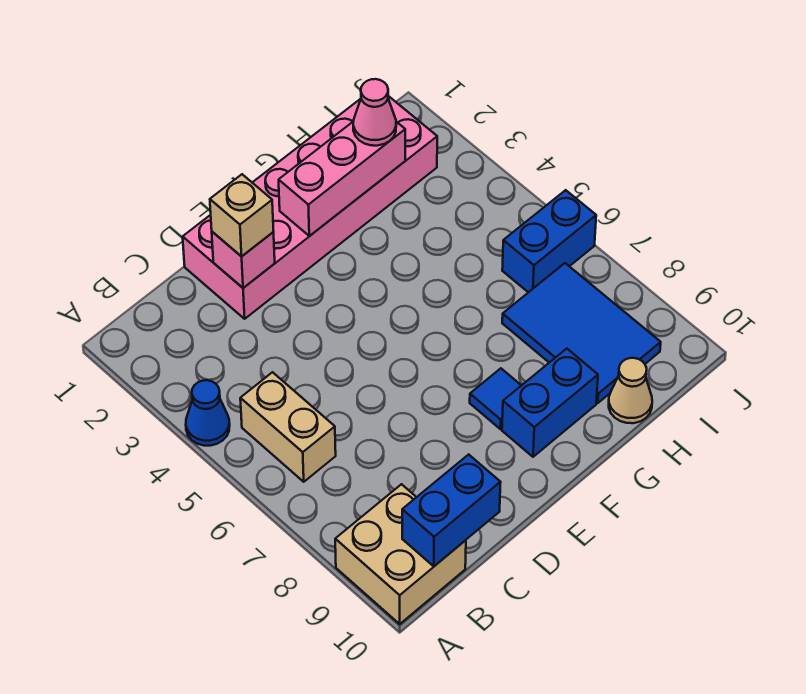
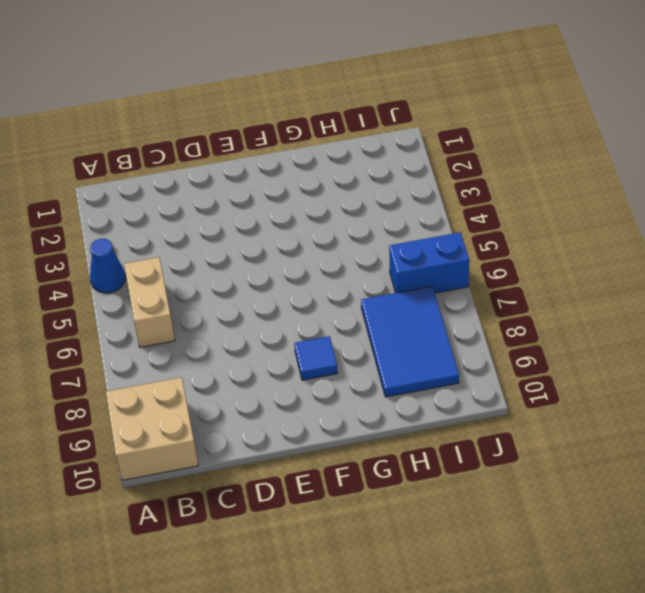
none -> pink 2x6 brick [183,96,437,319]
none -> blue 1x2 brick [502,349,598,457]
none -> tan 1x1 cone [609,358,652,423]

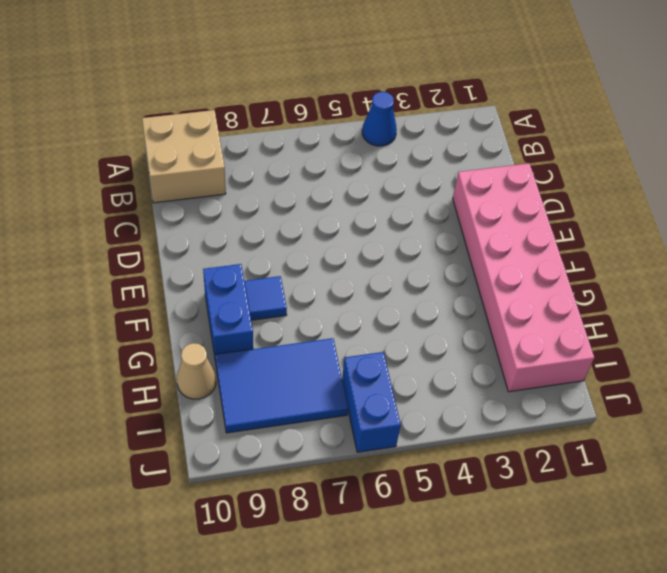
none -> tan 1x2 brick [240,372,336,482]
none -> blue 1x2 brick [402,454,501,566]
none -> pink 1x1 brick [212,232,275,288]

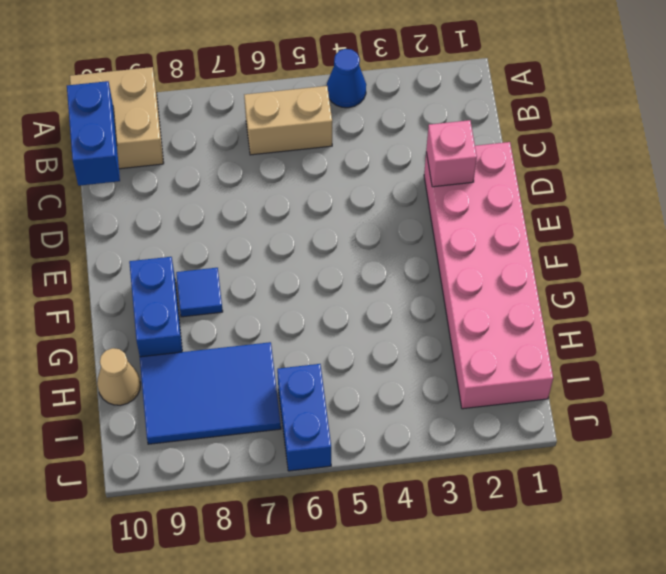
none -> pink 1x3 brick [279,121,405,236]
none -> tan 1x1 brick [210,174,274,257]
none -> pink 1x1 cone [353,79,396,146]

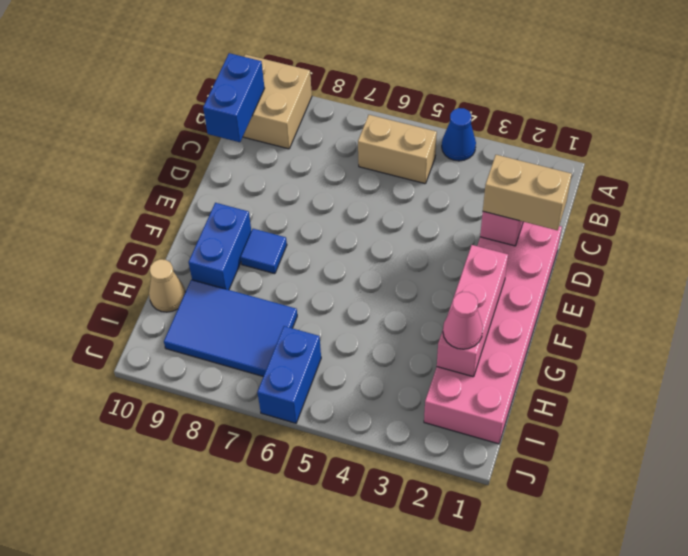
tan 1x2 brick [483,155,572,230] -> tan 1x1 brick [210,174,274,257]

